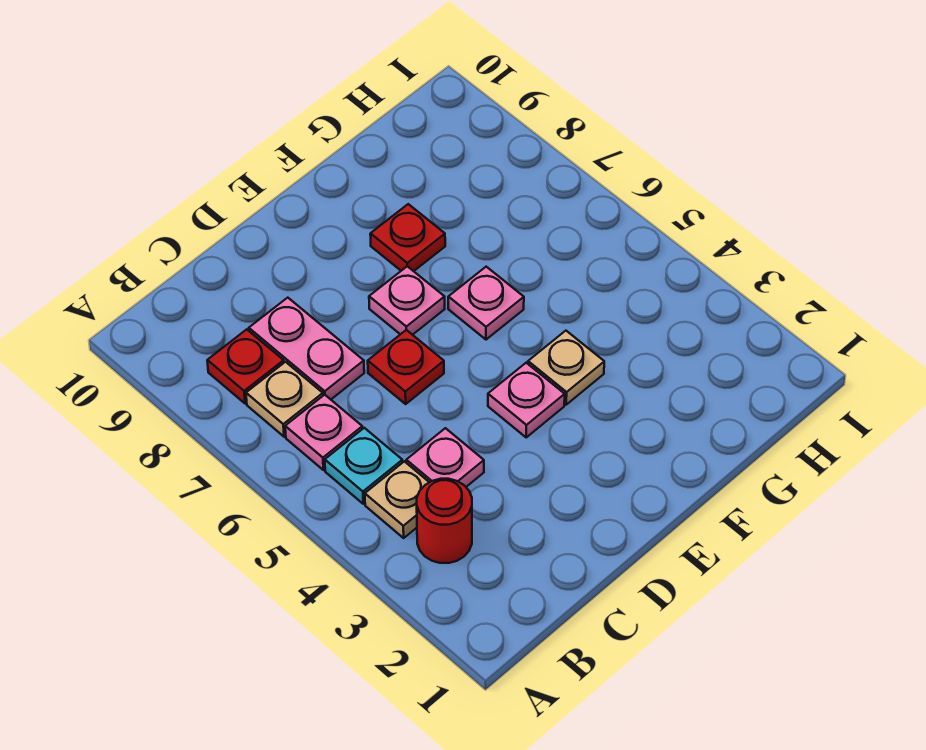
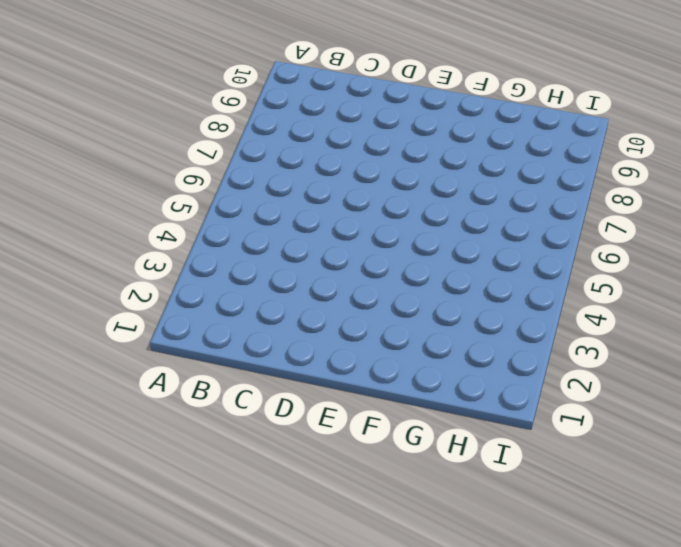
none -> red 1x1 round brick [417,479,472,563]
none -> tan 1x1 plate [365,461,429,538]
none -> cyan 1x1 plate [325,428,402,504]

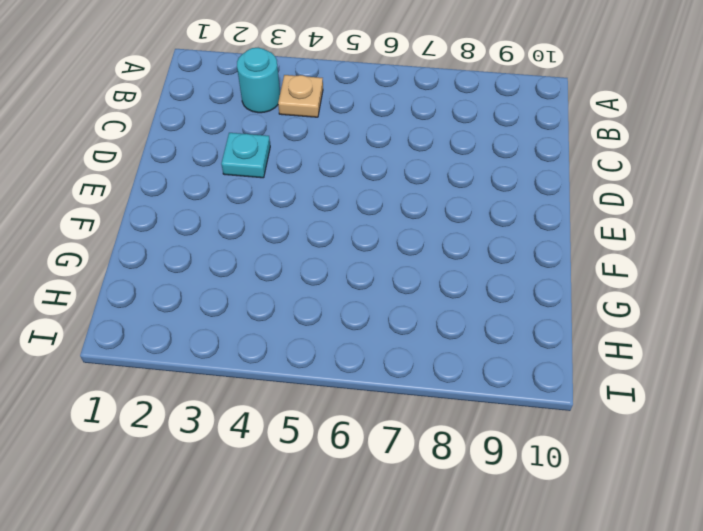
cyan 1x1 round brick [237,48,280,113] -> red 1x1 round brick [417,479,472,563]
cyan 1x1 plate [221,133,270,178] -> cyan 1x1 plate moved to [325,428,402,504]
none -> pink 1x1 plate [285,395,362,470]
none -> tan 1x1 plate [246,362,323,437]
none -> red 1x1 plate [207,329,284,404]

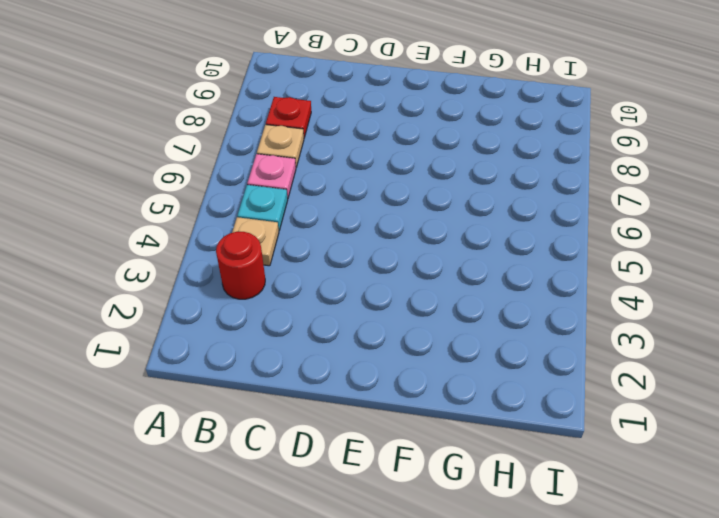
none -> pink 1x1 plate [406,428,484,487]
none -> pink 1x2 plate [249,298,364,399]
none -> red 1x1 plate [368,330,444,404]

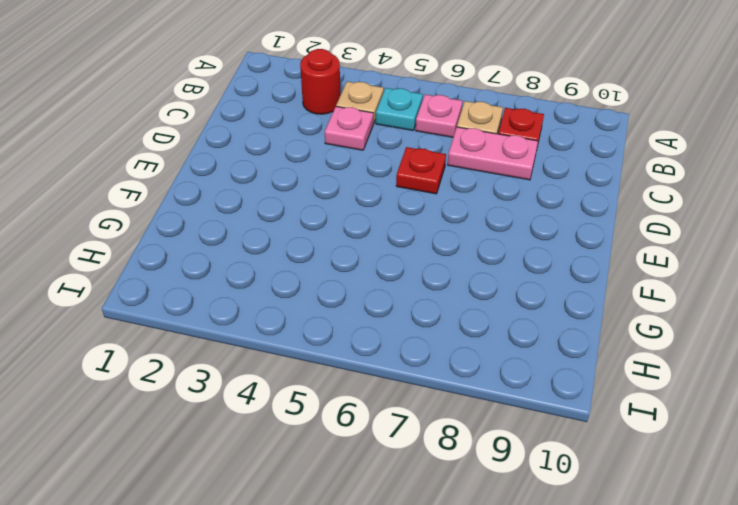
none -> pink 1x1 plate [488,363,565,437]
none -> pink 1x1 plate [369,266,445,335]
none -> tan 1x1 plate [528,331,604,405]

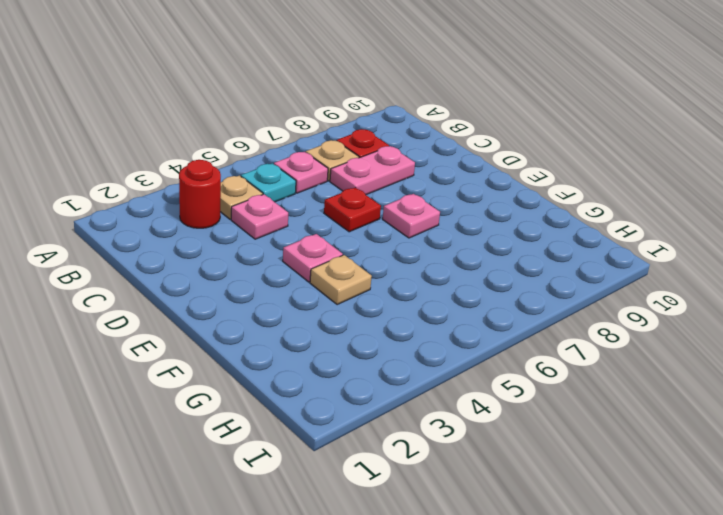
none -> pink 1x1 plate [448,267,524,340]
none -> red 1x1 plate [370,204,445,271]

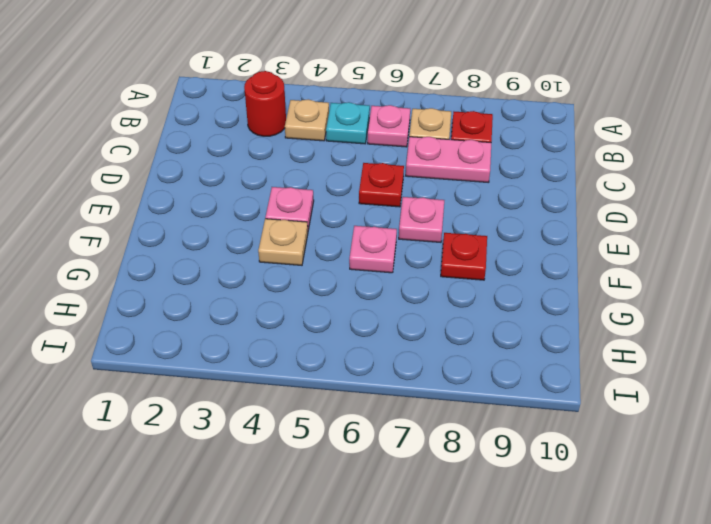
none -> pink 1x1 plate [406,428,484,487]

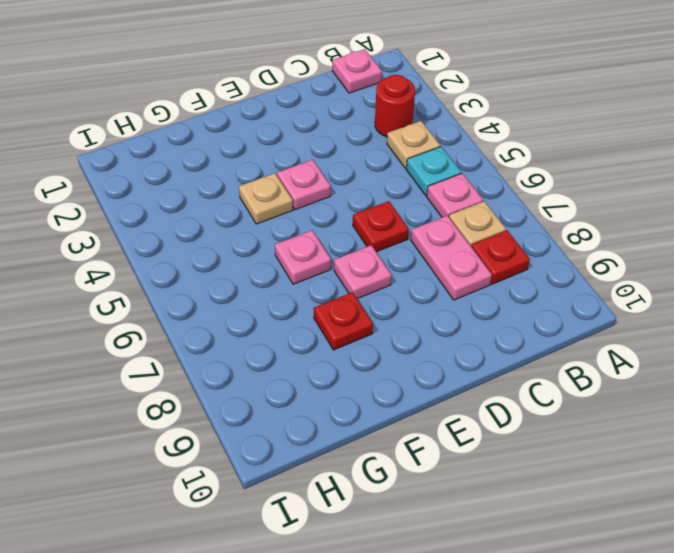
pink 1x1 plate [332,49,382,93] -> pink 1x1 plate moved to [406,428,484,487]

